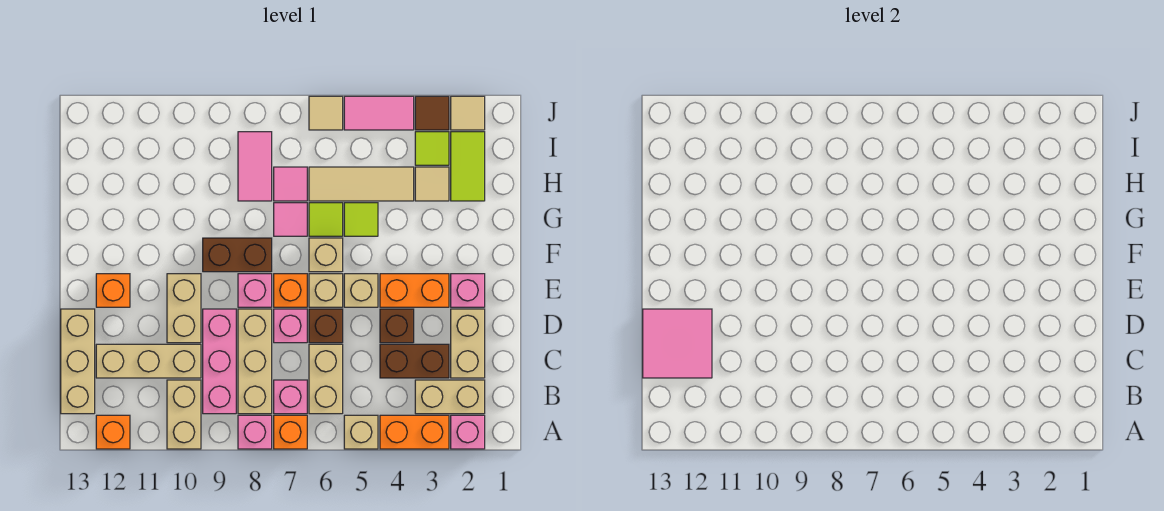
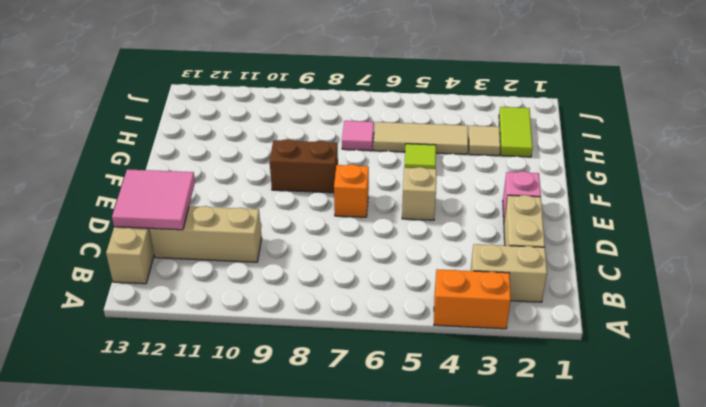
none -> pink 1x1 brick [451,415,485,449]
none -> tan 1x1 brick [344,415,378,449]
none -> orange 1x1 brick [274,415,307,449]
none -> pink 1x1 brick [238,415,272,449]

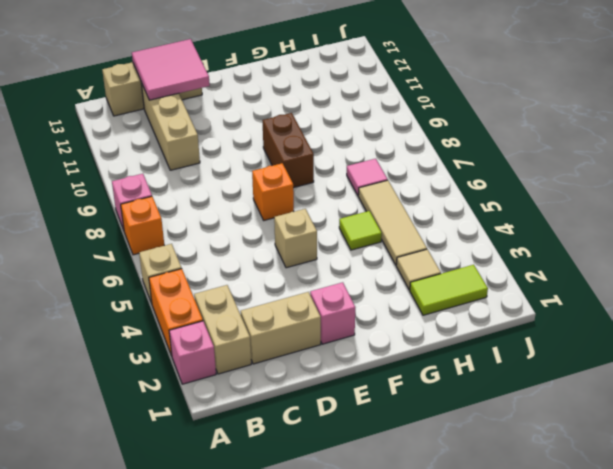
none -> tan 1x2 brick [167,380,201,449]
none -> orange 1x1 brick [96,415,130,449]
none -> tan 1x2 brick [309,344,343,414]
none -> pink 1x1 brick [274,380,307,414]

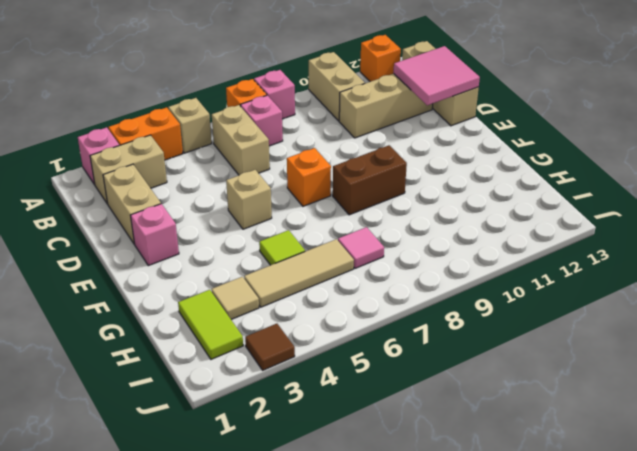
none -> tan 1x3 brick [238,309,272,414]
none -> pink 1x3 brick [203,309,236,414]
none -> brown 1x2 brick [380,344,449,378]
none -> brown 1x1 brick [380,309,414,343]

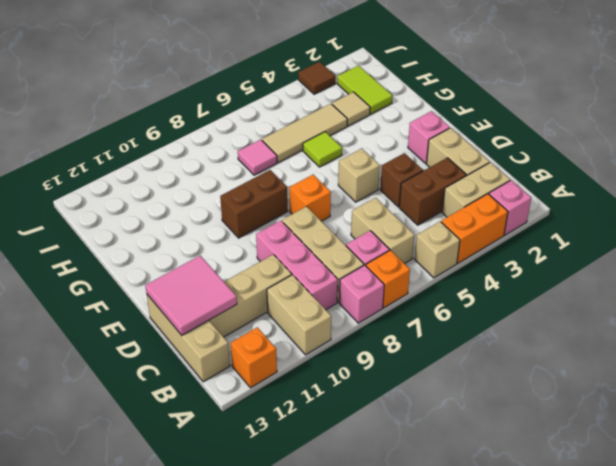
none -> brown 1x1 brick [309,309,343,343]
none -> pink 1x1 brick [274,309,307,343]
none -> tan 1x2 brick [167,274,201,343]
none -> orange 1x2 brick [380,274,449,307]

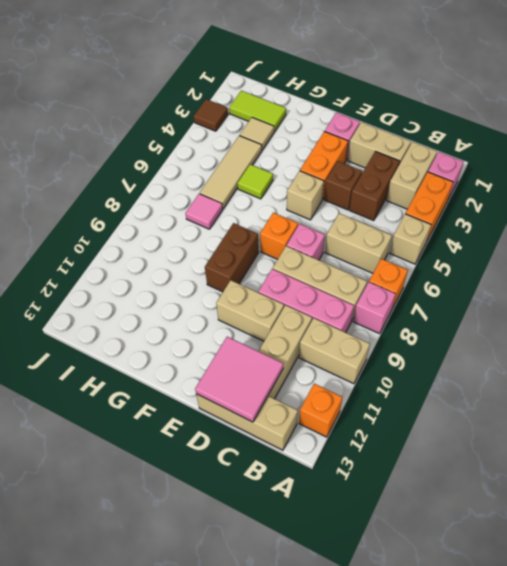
none -> pink 1x1 brick [274,380,307,414]
none -> brown 1x1 brick [309,309,343,343]
none -> tan 1x1 brick [309,274,343,307]
none -> pink 1x1 brick [238,274,272,307]

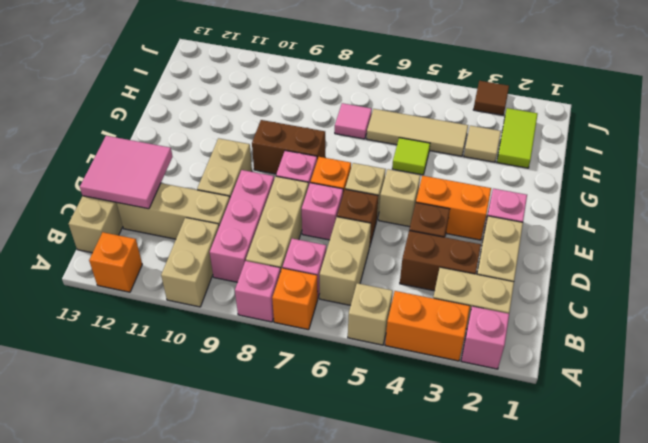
none -> orange 1x1 brick [96,274,130,307]
none -> tan 1x1 brick [309,238,343,272]
none -> lime 1x1 tile [309,203,343,236]
none -> pink 1x1 tile [274,203,307,236]

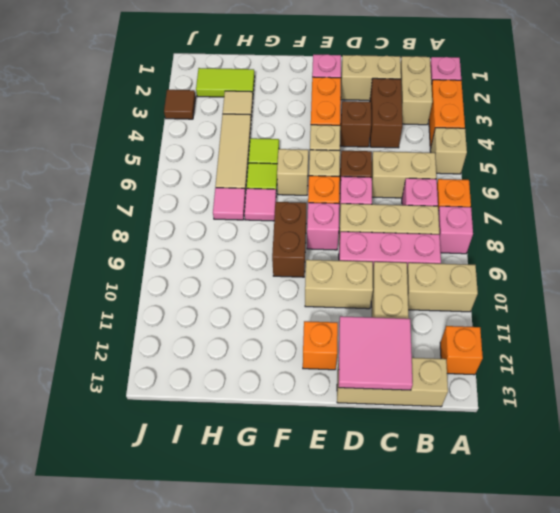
none -> pink 1x2 tile [238,132,272,201]
none -> lime 1x1 tile [415,132,449,165]
none -> tan 1x1 tile [451,96,485,130]
none -> pink 1x2 tile [344,96,414,130]

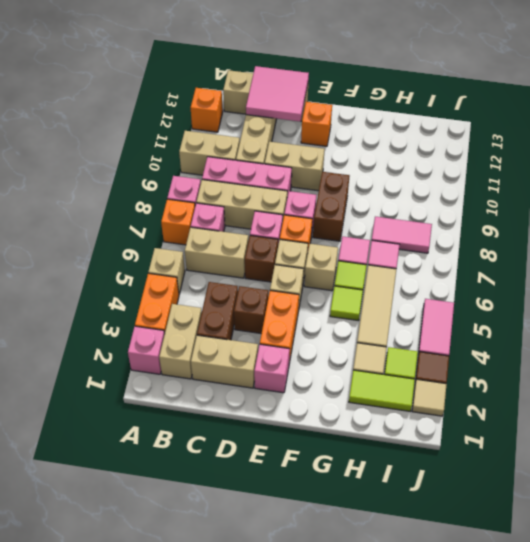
none -> tan 1x1 tile [309,96,343,130]

